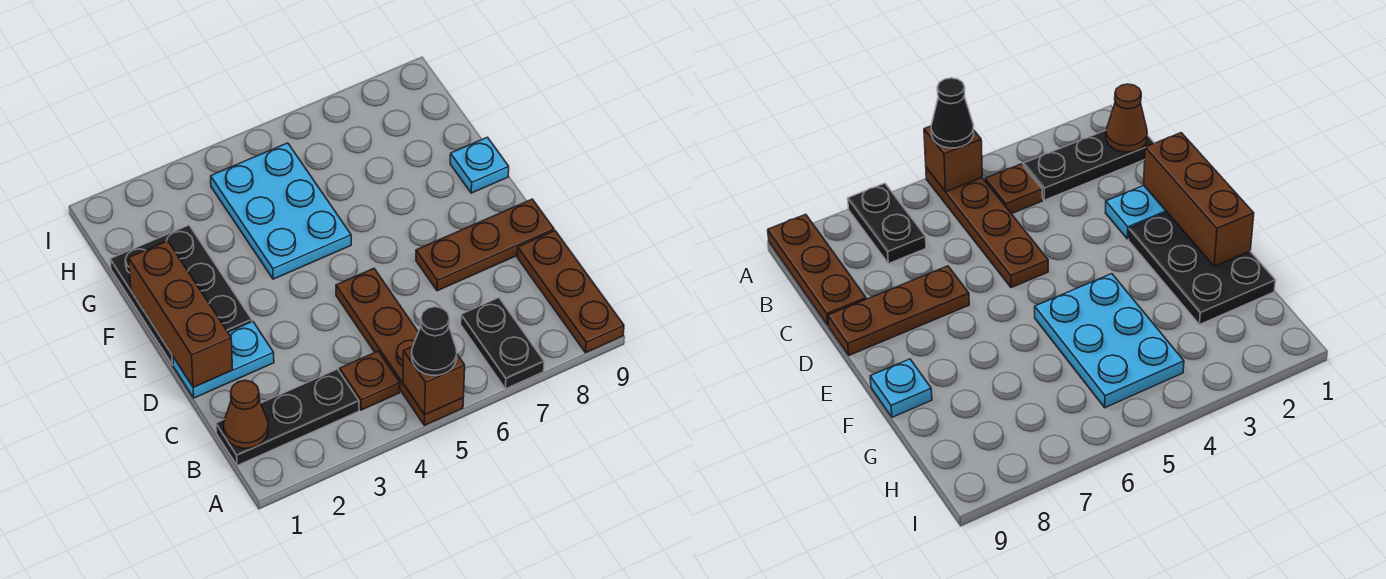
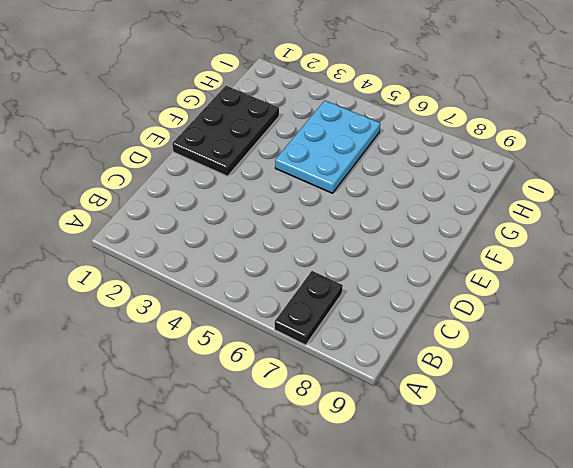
none -> brown 1x4 plate [336,268,463,425]
none -> brown 1x3 plate [517,231,624,353]
none -> black 1x3 plate [216,369,359,466]

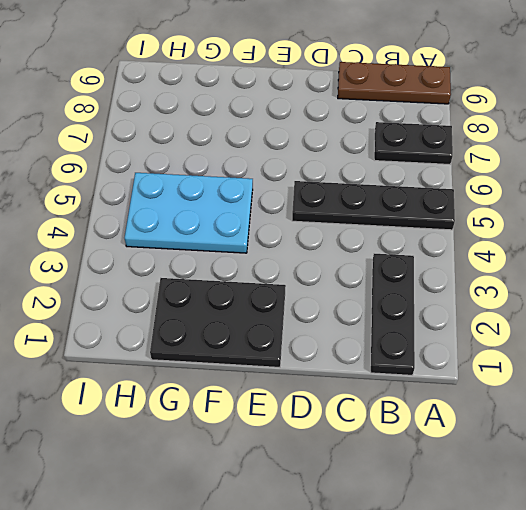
black 1x4 plate [292,181,455,230] -> brown 1x4 plate [336,268,463,425]
none -> brown 1x1 plate [340,351,400,410]
none -> cyan 1x2 plate [173,321,274,398]
none -> brown 1x3 plate [416,199,554,291]

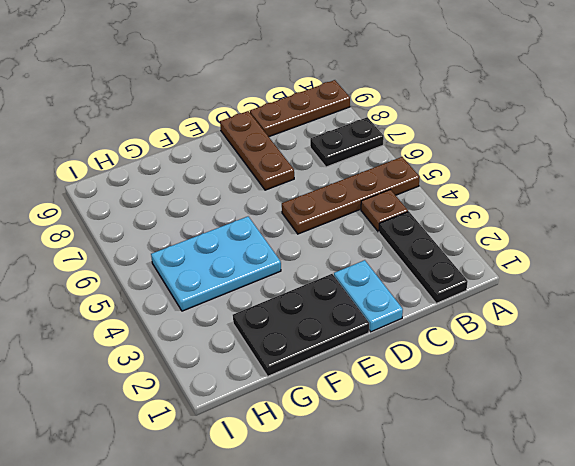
none -> cyan 1x1 plate [450,137,509,193]
none -> brown 1x1 brick [403,346,465,415]
none -> brown 1x1 cone [224,380,268,448]

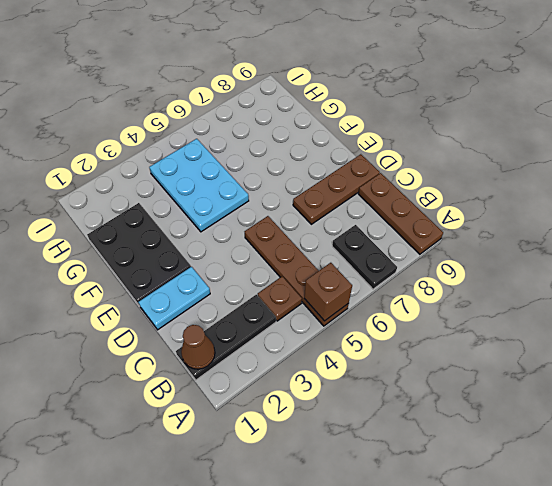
none -> cyan 1x1 plate [450,137,509,193]
none -> brown 1x3 brick [129,241,233,387]
none -> black 1x1 cone [412,307,457,375]

